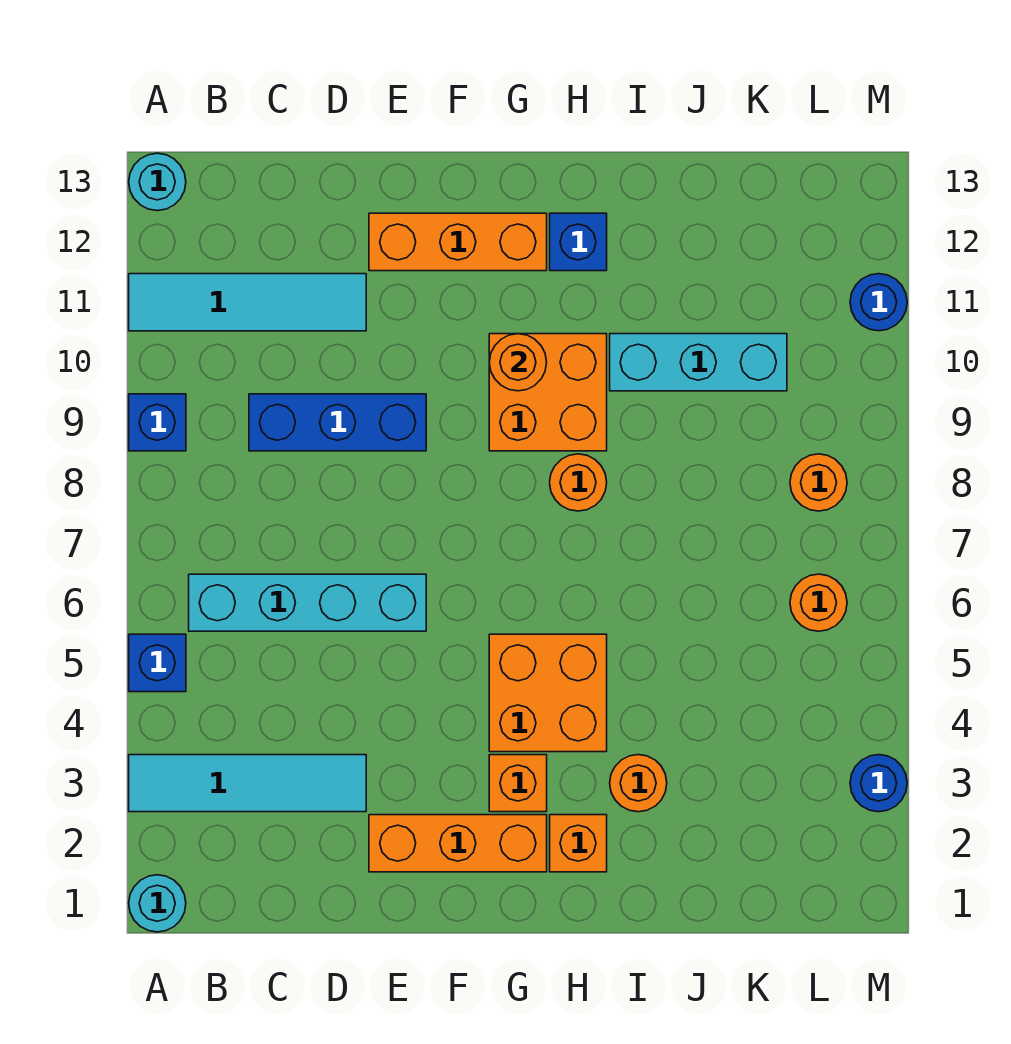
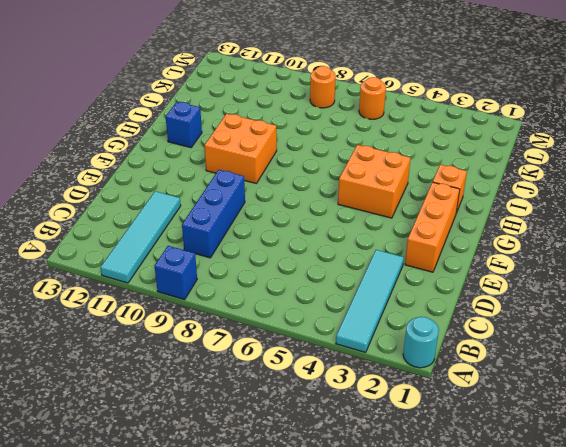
none -> blue 1x1 brick [129,634,186,692]
none -> cyan 1x1 round brick [129,153,186,211]
none -> cyan 1x4 brick [189,574,426,631]

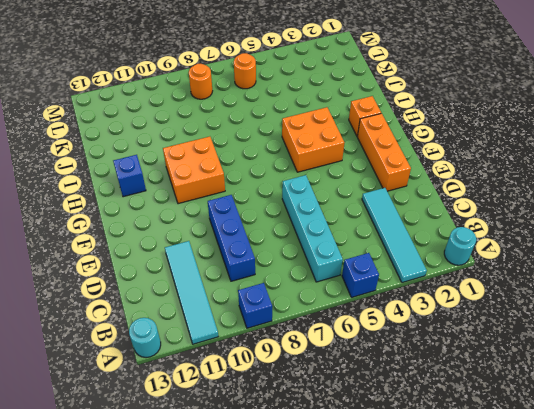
none -> orange 1x3 brick [369,213,547,271]
none -> orange 1x1 brick [489,755,547,812]
none -> orange 1x1 round brick [550,454,607,511]

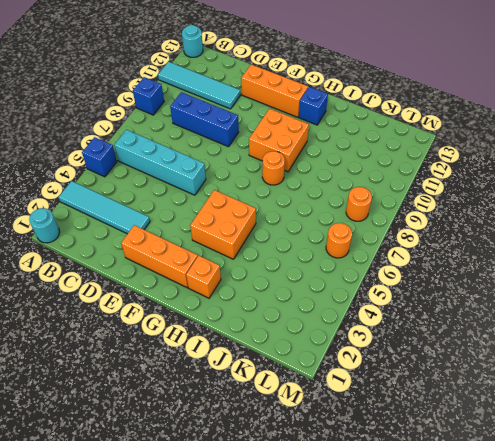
none -> orange 1x1 brick [489,755,547,812]
none -> orange 1x1 round brick [610,755,667,812]
none -> cyan 1x3 brick [610,334,787,391]

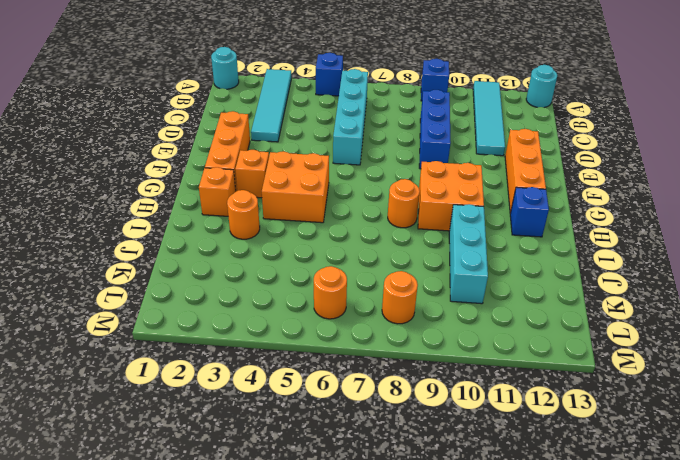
none -> blue 1x1 round brick [850,755,907,812]
none -> blue 1x1 round brick [850,274,907,331]
none -> orange 1x1 round brick [489,334,547,391]

